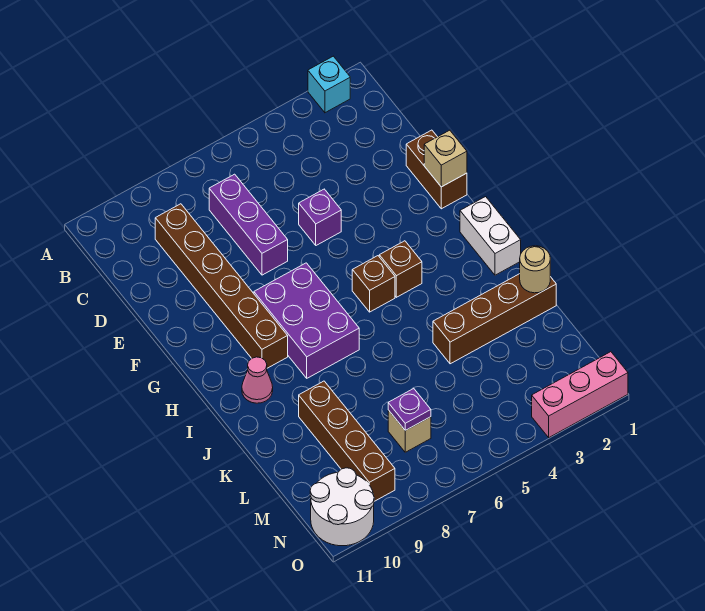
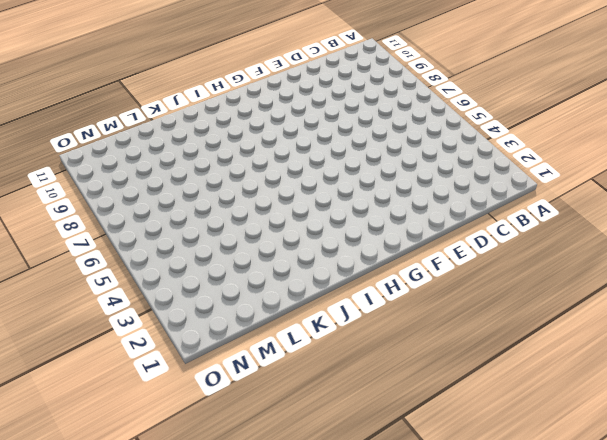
none -> cyan 1x1 brick [308,56,350,113]
none -> purple 1x3 brick [209,174,288,275]
none -> brown 1x6 brick [155,204,288,368]

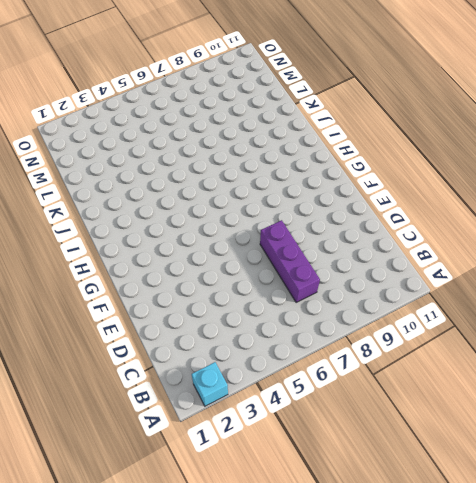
none -> brown 1x6 brick [155,204,288,368]
none -> brown 1x2 brick [406,130,467,209]
none -> purple 1x1 brick [299,189,341,245]

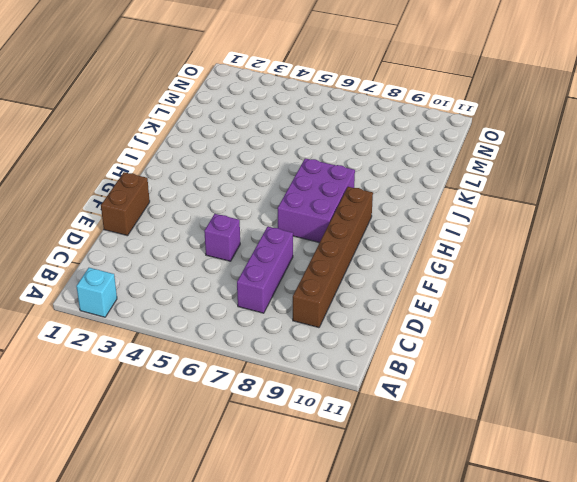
none -> white 1x2 brick [460,197,521,275]
none -> brown 1x1 brick [379,241,422,297]
none -> brown 1x1 brick [352,256,395,312]

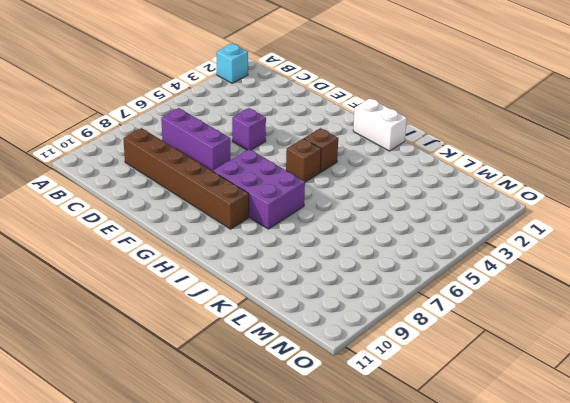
none -> brown 1x2 brick [406,130,467,209]
none -> pink 1x1 cone [242,357,273,403]
none -> brown 1x4 brick [433,274,556,364]

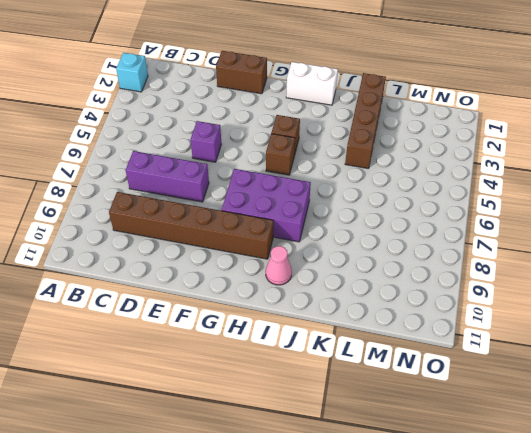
none -> brown 1x4 brick [299,381,395,501]
none -> tan 1x1 brick [388,410,431,452]
none -> white 2x2 round brick [310,468,374,546]

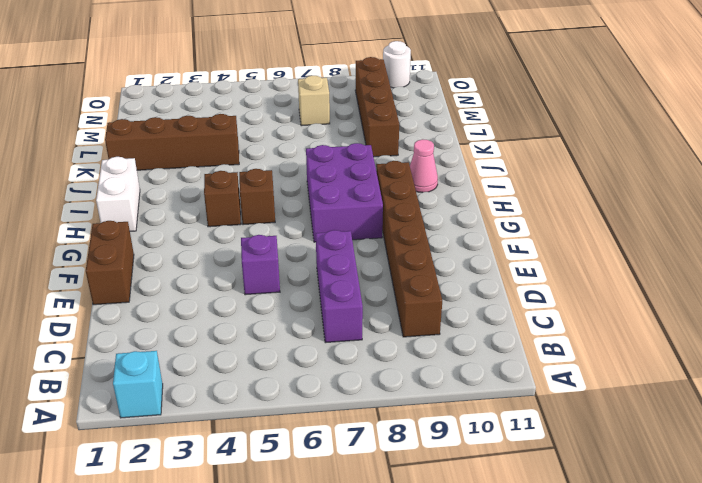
white 1x1 round brick [383,41,411,88] -> white 2x2 round brick [310,468,374,546]
none -> pink 1x3 brick [532,352,628,437]
none -> tan 1x1 brick [424,130,467,187]
none -> tan 1x1 round brick [520,246,550,293]

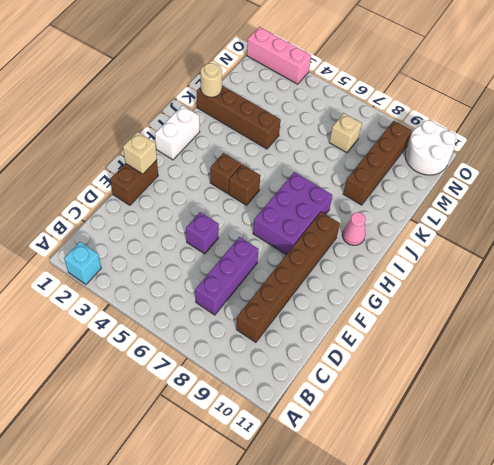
none -> purple 1x1 plate [388,389,431,430]

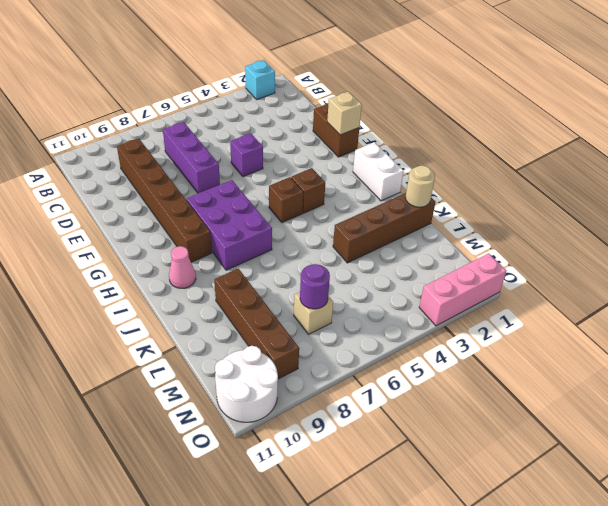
purple 1x1 round brick [300,264,330,309] -> purple 1x1 plate [388,389,431,430]

